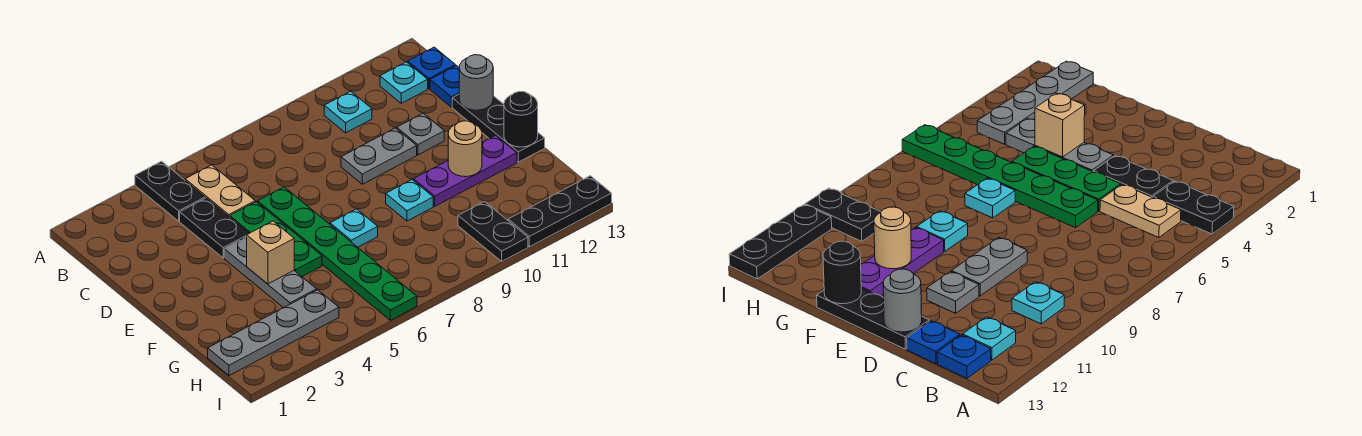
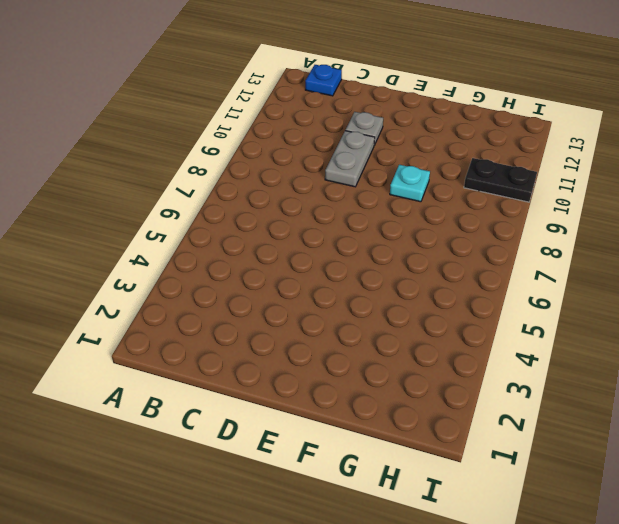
none -> black 1x2 plate [135,161,205,221]
none -> tan 1x2 plate [185,165,255,217]
none -> cyan 1x1 plate [324,91,372,133]

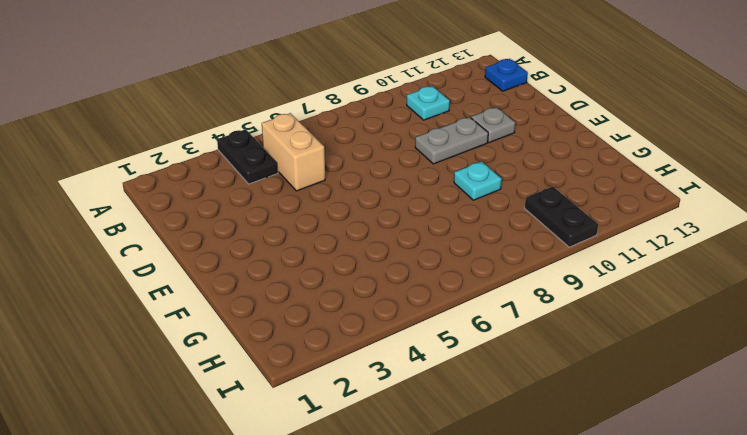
tan 1x2 brick [262,113,325,191] -> tan 1x2 plate [185,165,255,217]
none -> cyan 1x1 plate [380,62,428,103]
none -> black 1x2 plate [180,198,249,258]
none -> blue 1x1 plate [430,66,459,107]

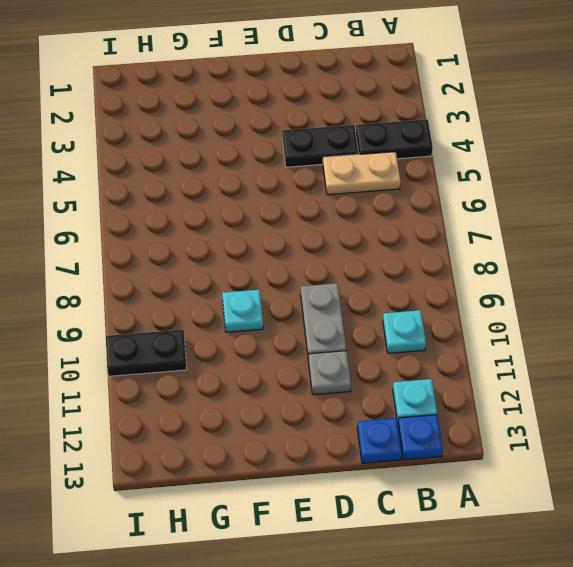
none -> green 1x3 plate [230,202,322,277]
none -> green 1x6 plate [258,187,417,320]
none -> black 1x3 plate [452,95,545,162]

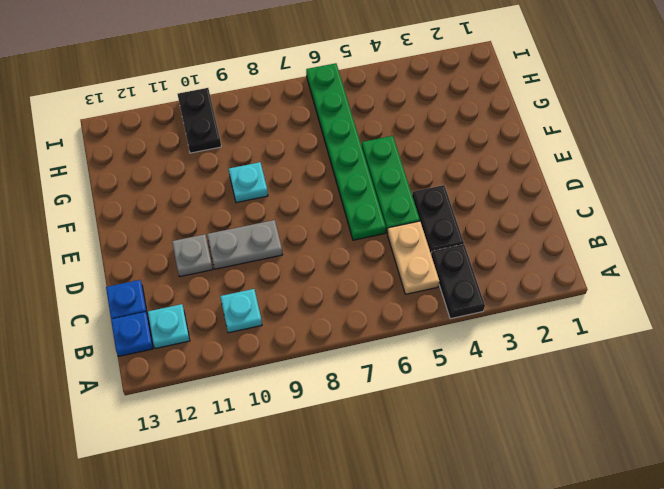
none -> black 1x3 plate [452,95,545,162]
none -> grey 1x3 plate [224,237,317,308]
none -> cyan 1x1 plate [330,209,378,247]

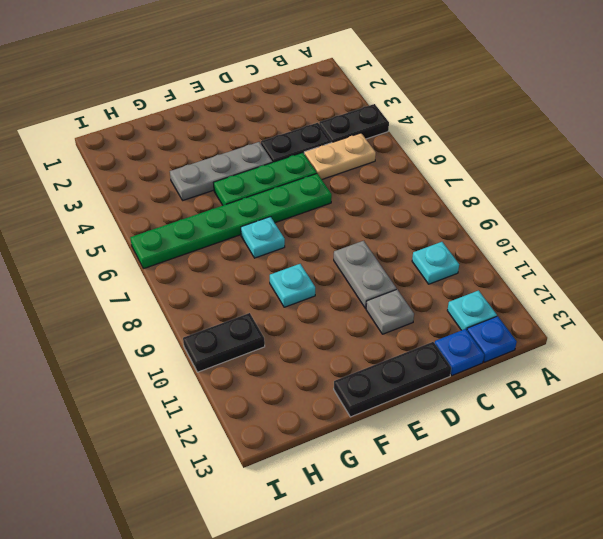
none -> purple 1x3 plate [414,135,517,206]
none -> grey 1x4 plate [208,290,339,376]
none -> black 1x3 plate [508,176,612,247]

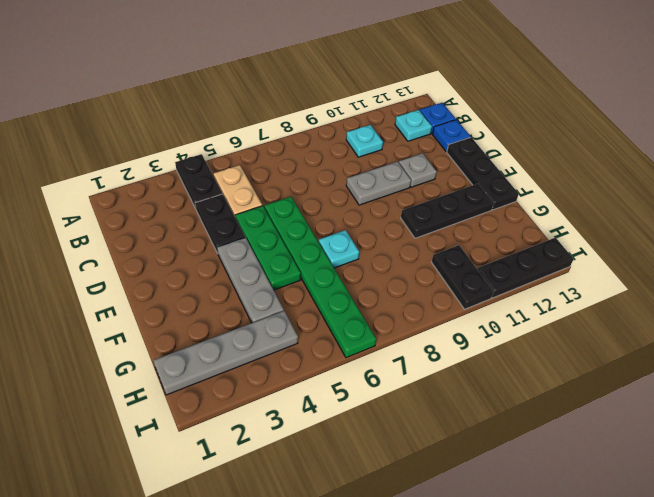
black 1x3 plate [401,184,494,238] -> purple 1x3 plate [414,135,517,206]
none -> cyan 1x1 plate [386,180,433,221]
none -> grey 1x1 round brick [459,55,493,110]
none -> tan 1x1 brick [247,221,294,284]

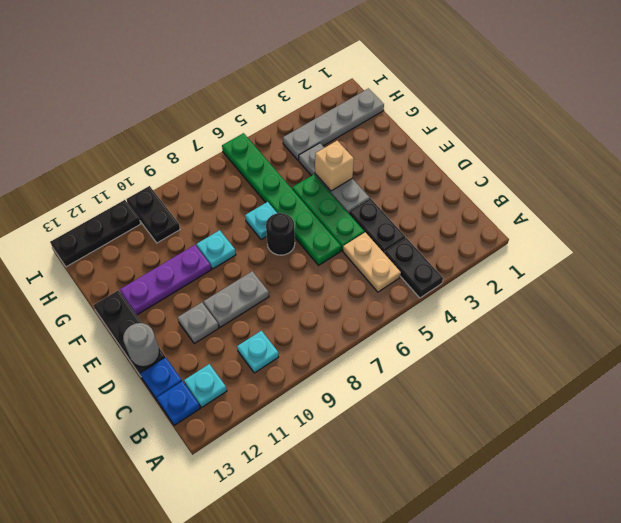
black 1x1 round brick [266,213,295,255] -> black 1x1 round brick moved to [504,91,538,147]
none -> tan 1x1 round brick [448,121,482,177]

